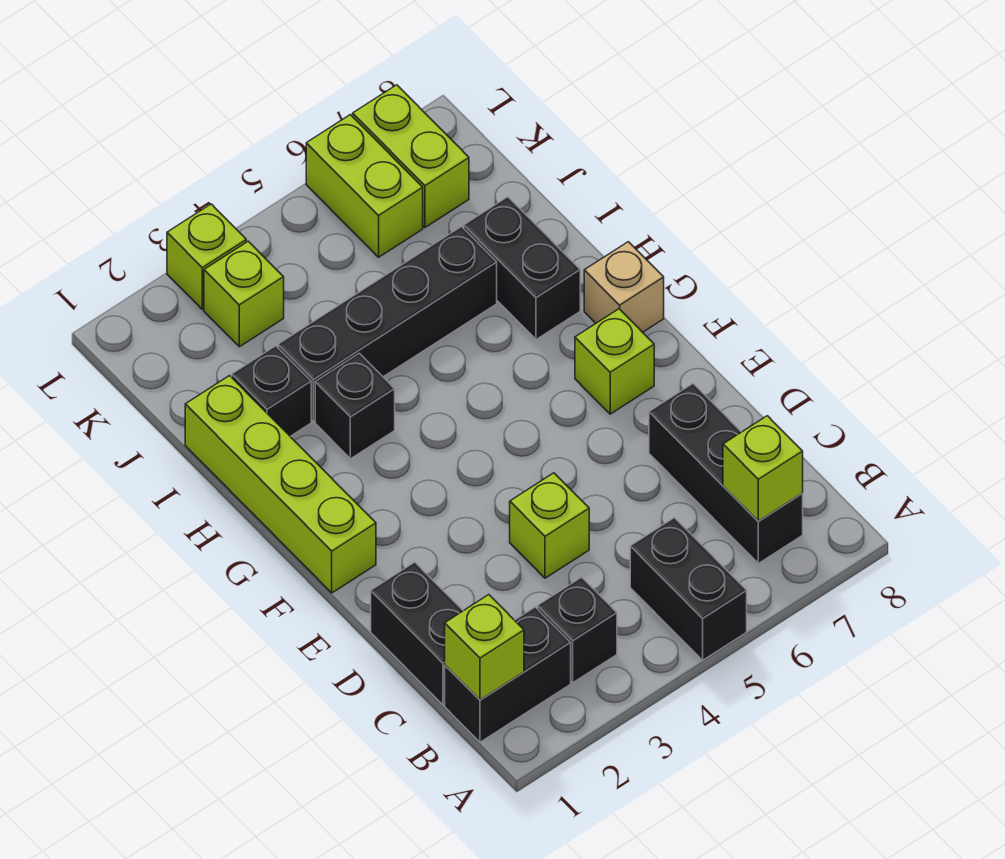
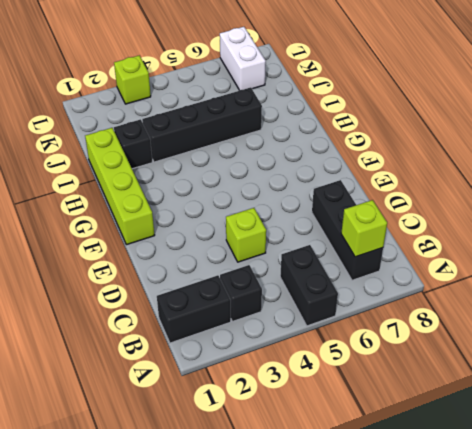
white 1x2 brick [220,27,266,90] -> lime 1x2 brick [353,85,469,227]
none -> black 1x2 brick [371,562,463,705]
none -> lime 1x1 brick [575,309,654,414]
none -> tan 1x1 brick [584,242,664,332]

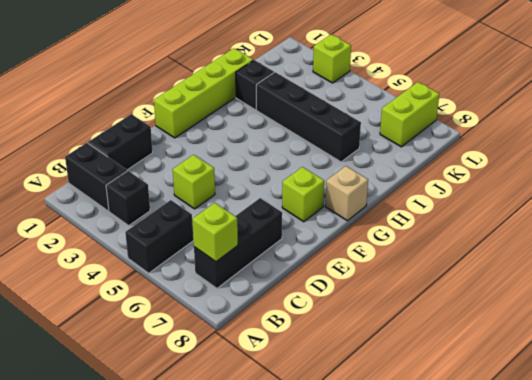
none -> black 1x1 brick [315,353,395,459]
none -> black 1x2 brick [464,197,580,340]
none -> lime 1x1 brick [204,241,284,347]

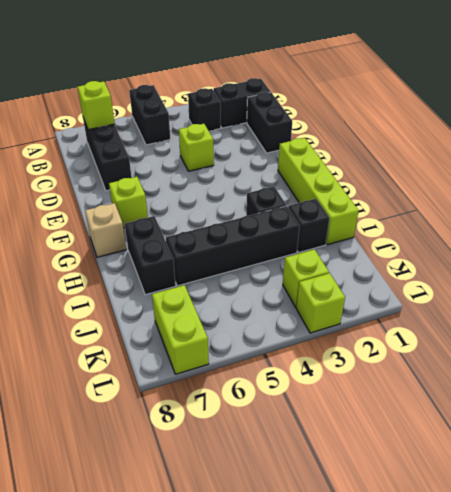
none -> lime 1x2 brick [306,115,423,257]
none -> lime 1x1 brick [445,595,524,700]

